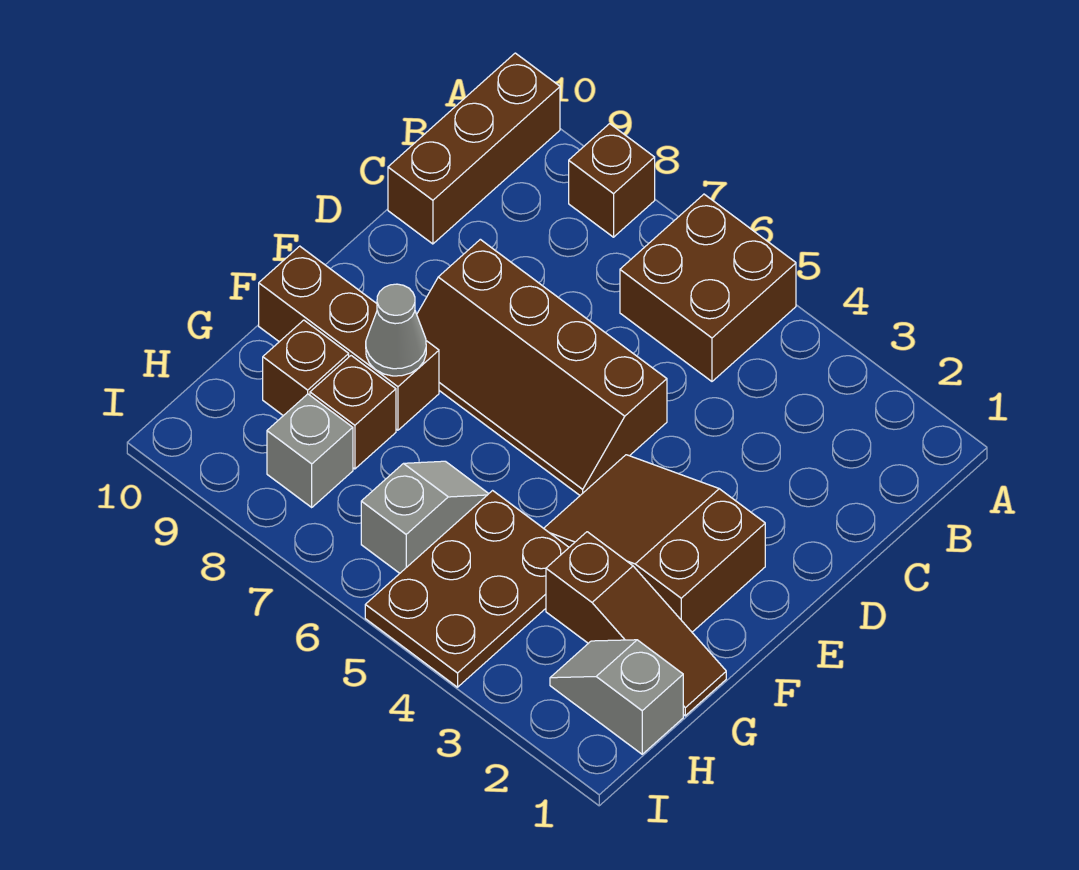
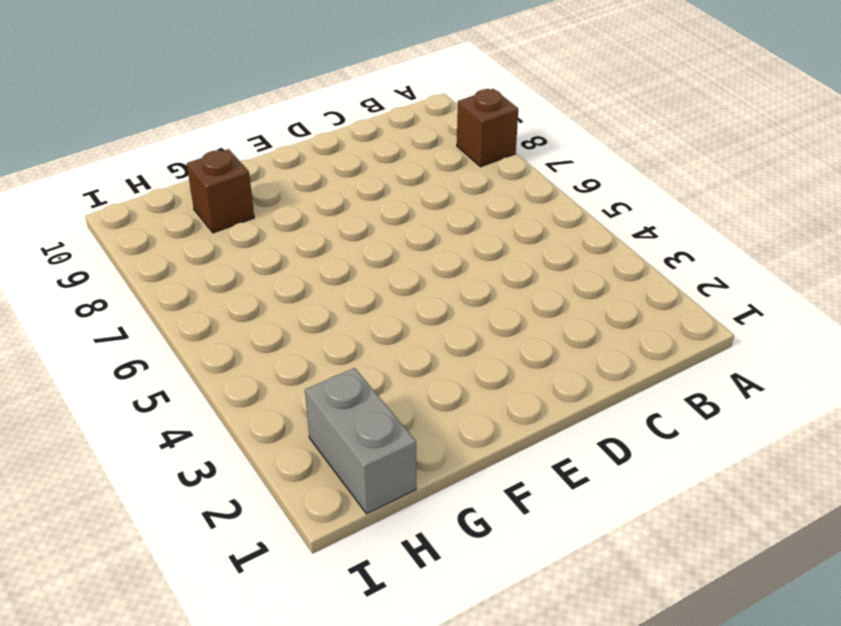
grey 1x2 brick [305,368,416,514] -> grey 1x2 slope [550,640,683,754]
none -> brown 2x2 brick [620,194,796,381]
none -> brown 1x3 brick [388,53,560,244]
none -> brown 2x4 slope [417,239,667,495]

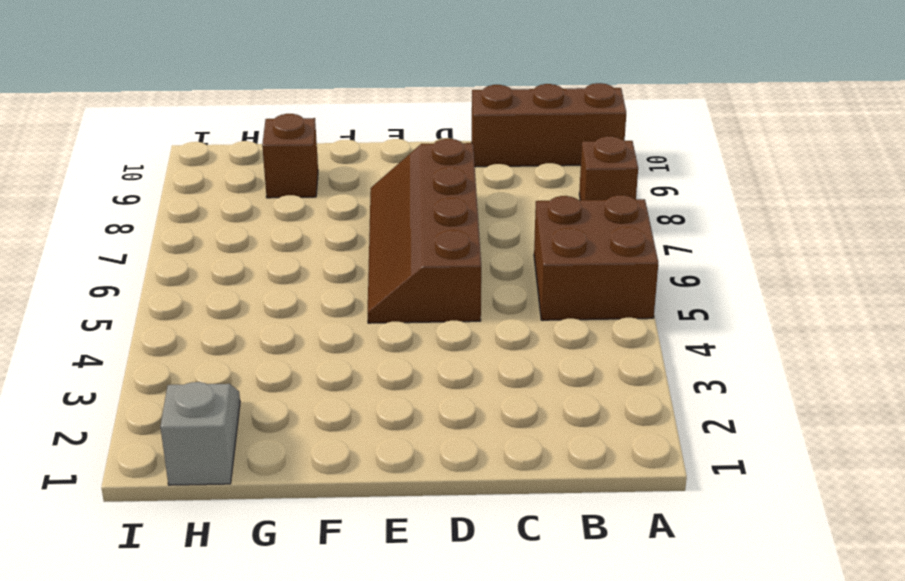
none -> brown 2x3 slope [544,455,765,632]
none -> brown 1x3 brick [259,246,439,430]
none -> brown 1x3 slope [546,532,726,716]

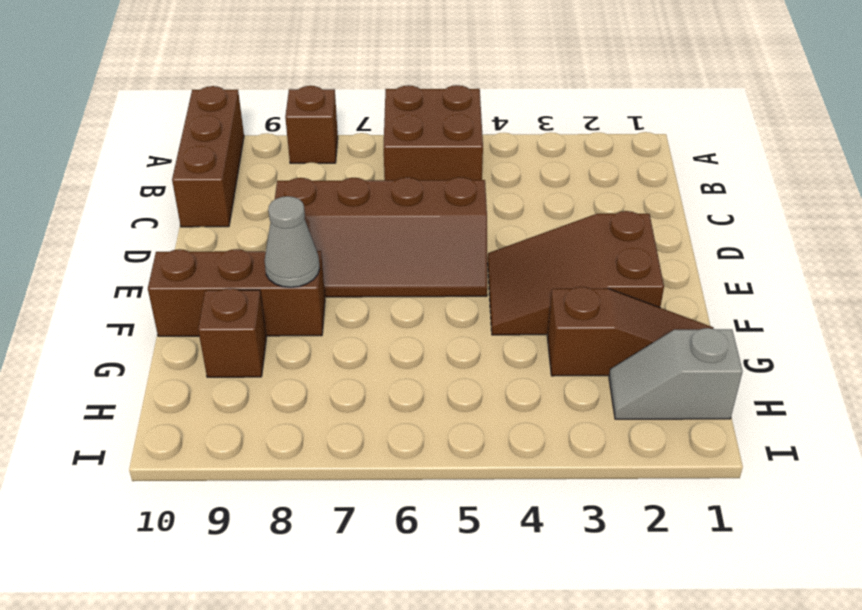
none -> brown 2x3 plate [365,491,569,687]
none -> grey 1x2 slope [361,461,489,573]
none -> brown 1x1 brick [310,356,396,469]

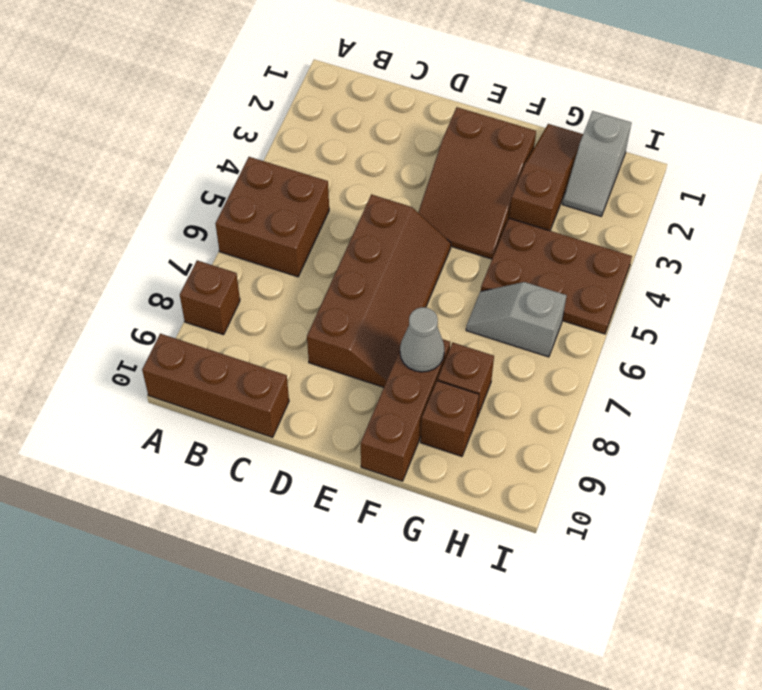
none -> grey 1x1 brick [267,394,353,507]

